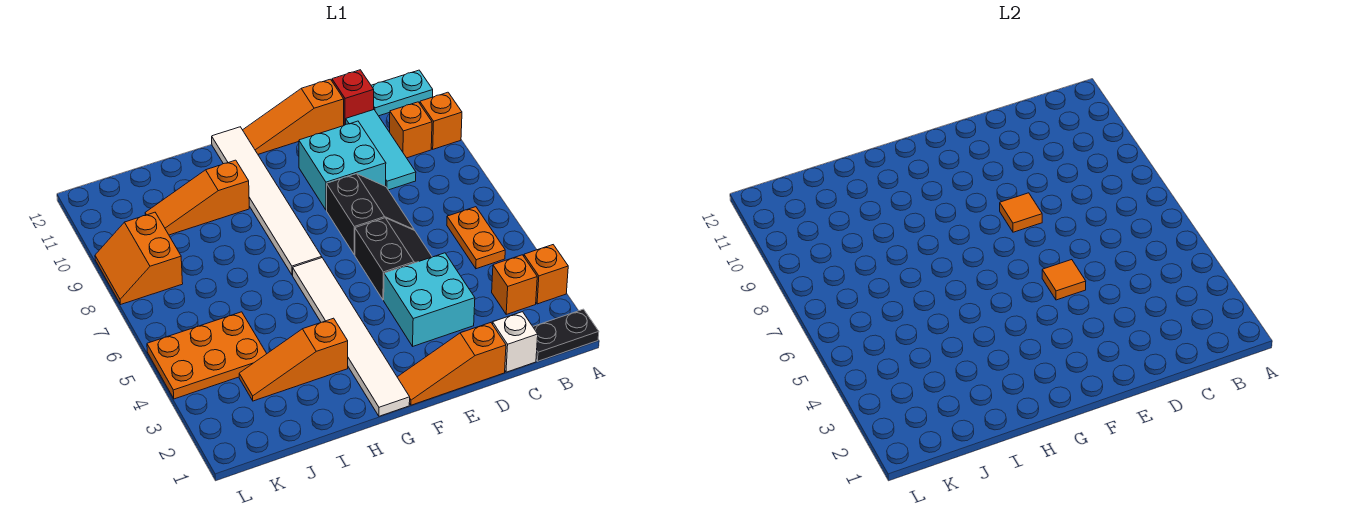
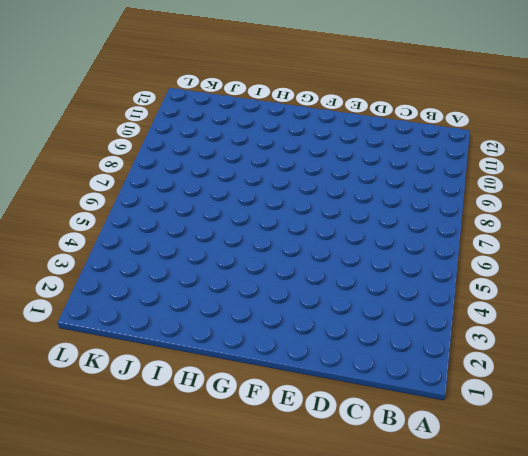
none -> black 1x2 plate [533,309,599,361]
none -> orange 1x1 brick [524,245,568,304]
none -> orange 1x1 brick [420,92,462,149]

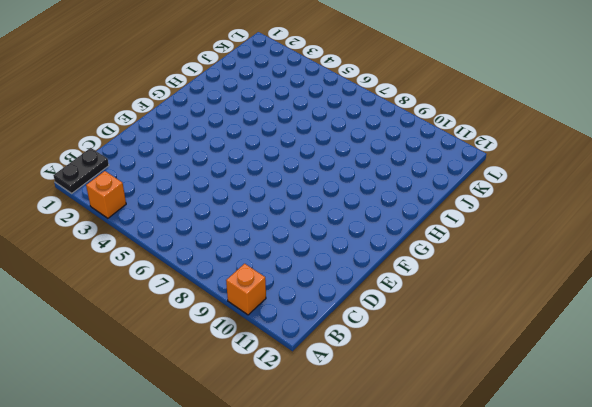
none -> cyan 1x2 plate [371,70,433,116]
none -> orange 1x1 brick [492,255,537,314]
none -> orange 1x2 plate [447,207,505,269]

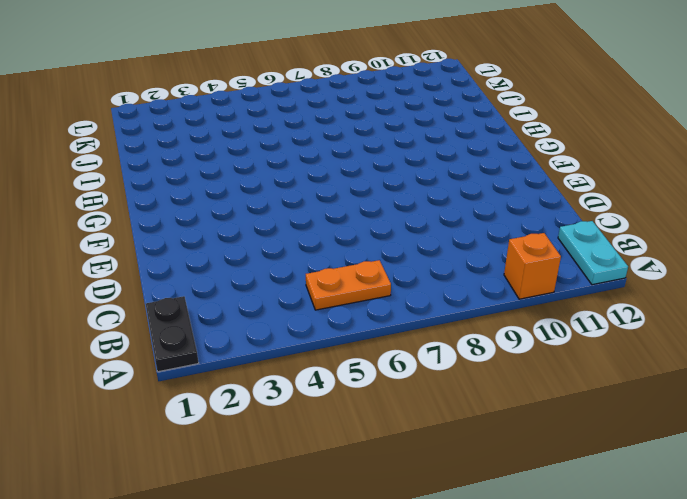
none -> orange 1x1 brick [524,245,568,304]
none -> orange 1x1 brick [492,255,537,314]
none -> orange 1x1 brick [390,102,432,158]

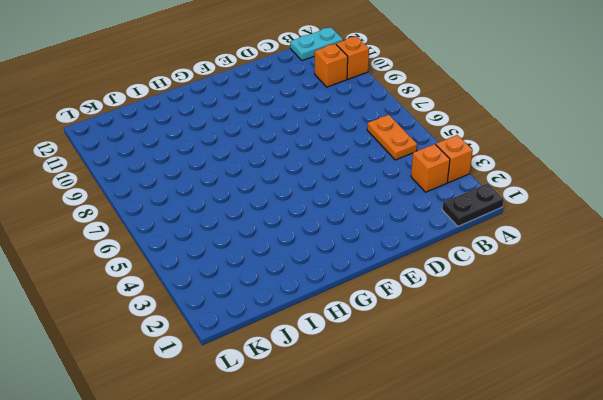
none -> white 1x1 brick [493,312,538,372]
none -> cyan 1x3 tile [346,110,416,190]
none -> red 1x1 brick [332,70,374,125]

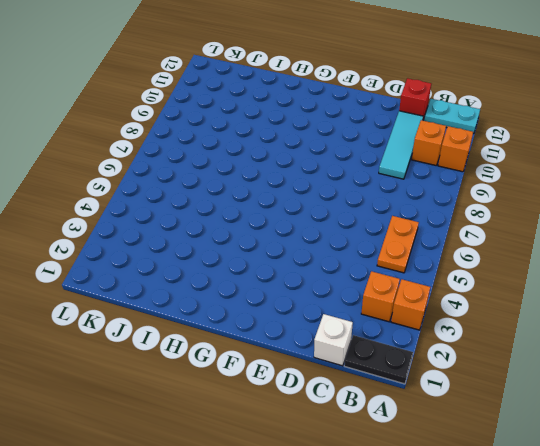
none -> orange 1x3 slope [397,323,506,405]
none -> cyan 2x2 brick [384,253,475,346]
none -> black 2x2 slope [355,218,432,300]

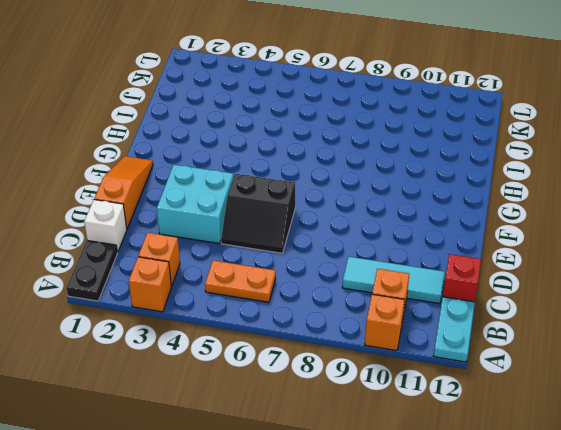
none -> black 2x2 slope [327,174,414,255]
none -> cyan 2x2 brick [299,121,386,210]
none -> orange 1x3 slope [243,79,344,154]

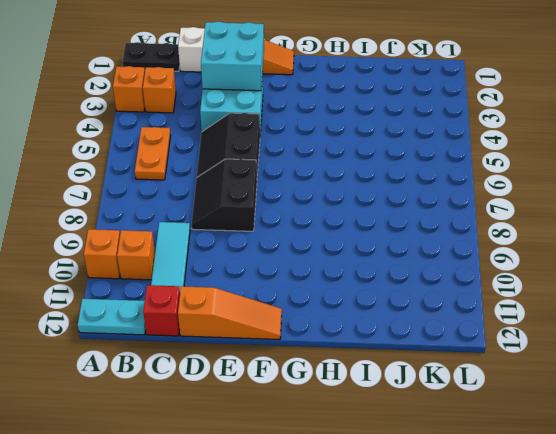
cyan 2x2 brick [201,22,264,91] -> cyan 2x2 brick moved to [299,121,386,210]
none -> white 1x6 tile [293,258,410,416]
none -> white 1x6 tile [212,127,322,275]
none -> orange 1x3 slope [239,318,348,401]

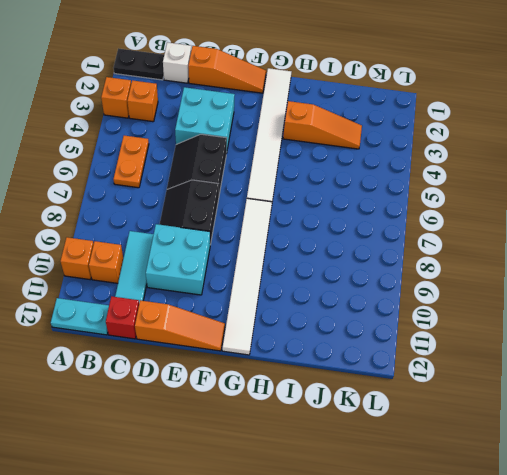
none -> orange 1x3 slope [145,160,249,235]
none -> orange 2x3 plate [147,312,267,399]
none -> orange 2x2 slope [95,212,183,304]

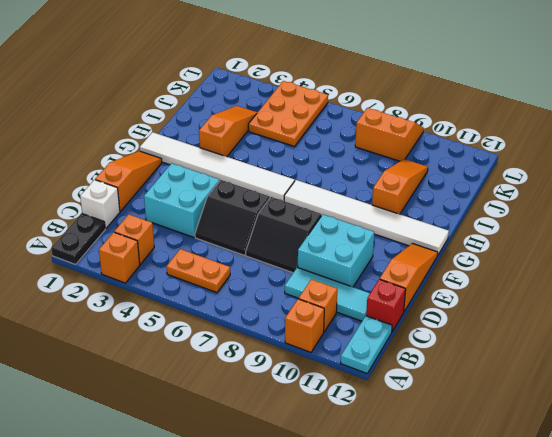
none -> orange 1x1 tile [1042,260,1086,300]
none -> orange 1x1 tile [1000,193,1042,232]

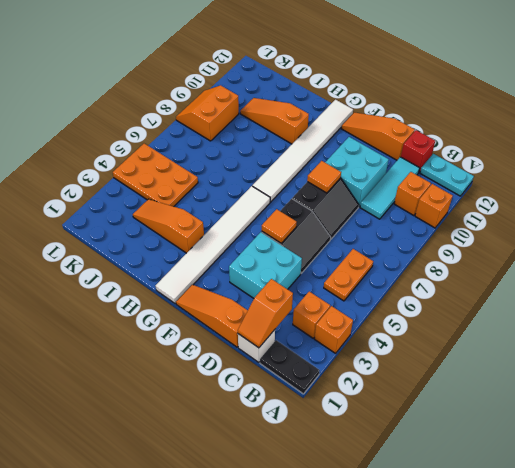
orange 1x2 slope [238,279,293,348] -> none

